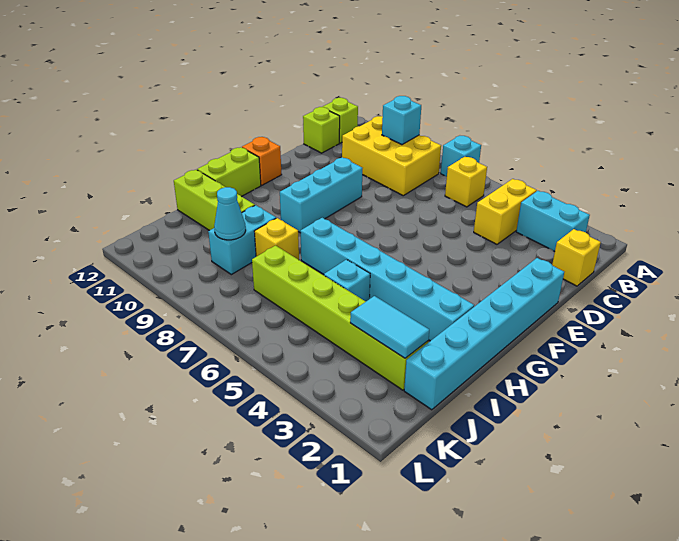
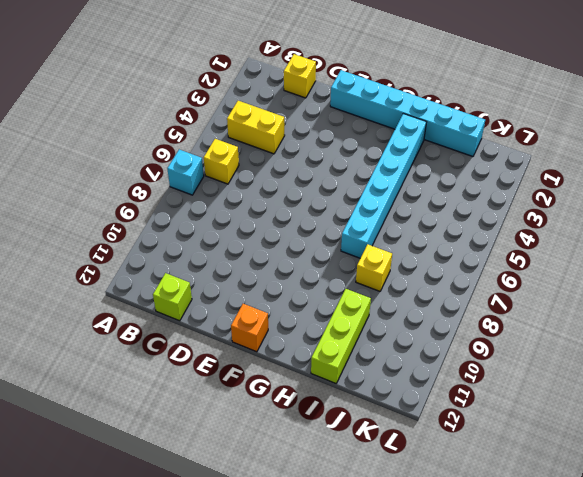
none -> cyan 1x2 brick [516,191,590,252]
none -> yellow 2x3 brick [342,116,441,196]
none -> lime 1x1 brick [323,98,358,143]

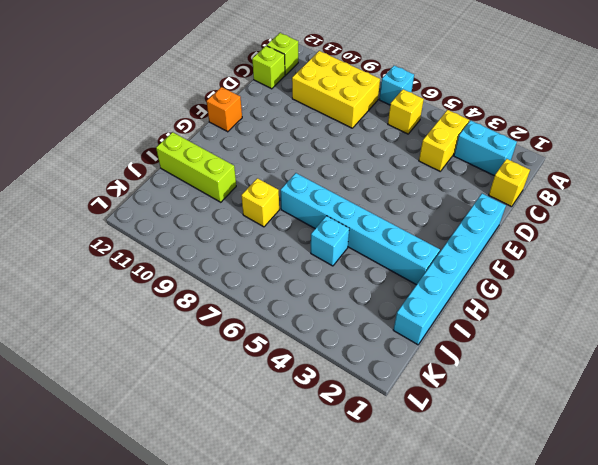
none -> cyan 1x3 brick [280,157,362,232]
none -> lime 1x2 brick [197,147,261,197]
none -> cyan 1x2 brick [208,205,276,275]

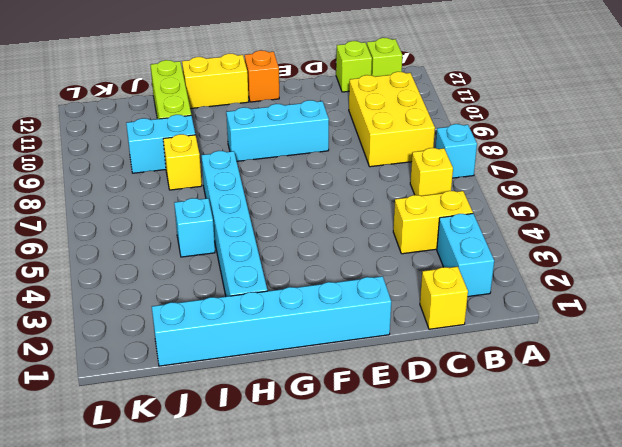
yellow 1x2 brick [182,54,249,109] -> lime 1x2 brick [197,147,261,197]
none -> lime 1x6 brick [252,245,428,390]
none -> cyan 1x1 brick [382,96,421,145]
none -> cyan 1x2 tile [350,296,429,358]

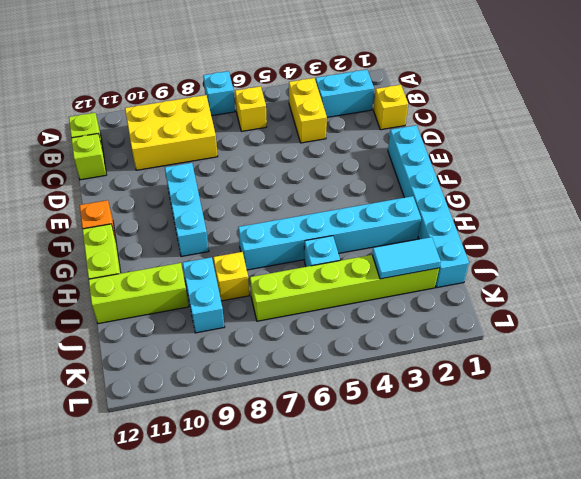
none -> cyan 1x1 brick [382,96,421,145]
none -> cyan 1x1 cone [214,187,246,240]

